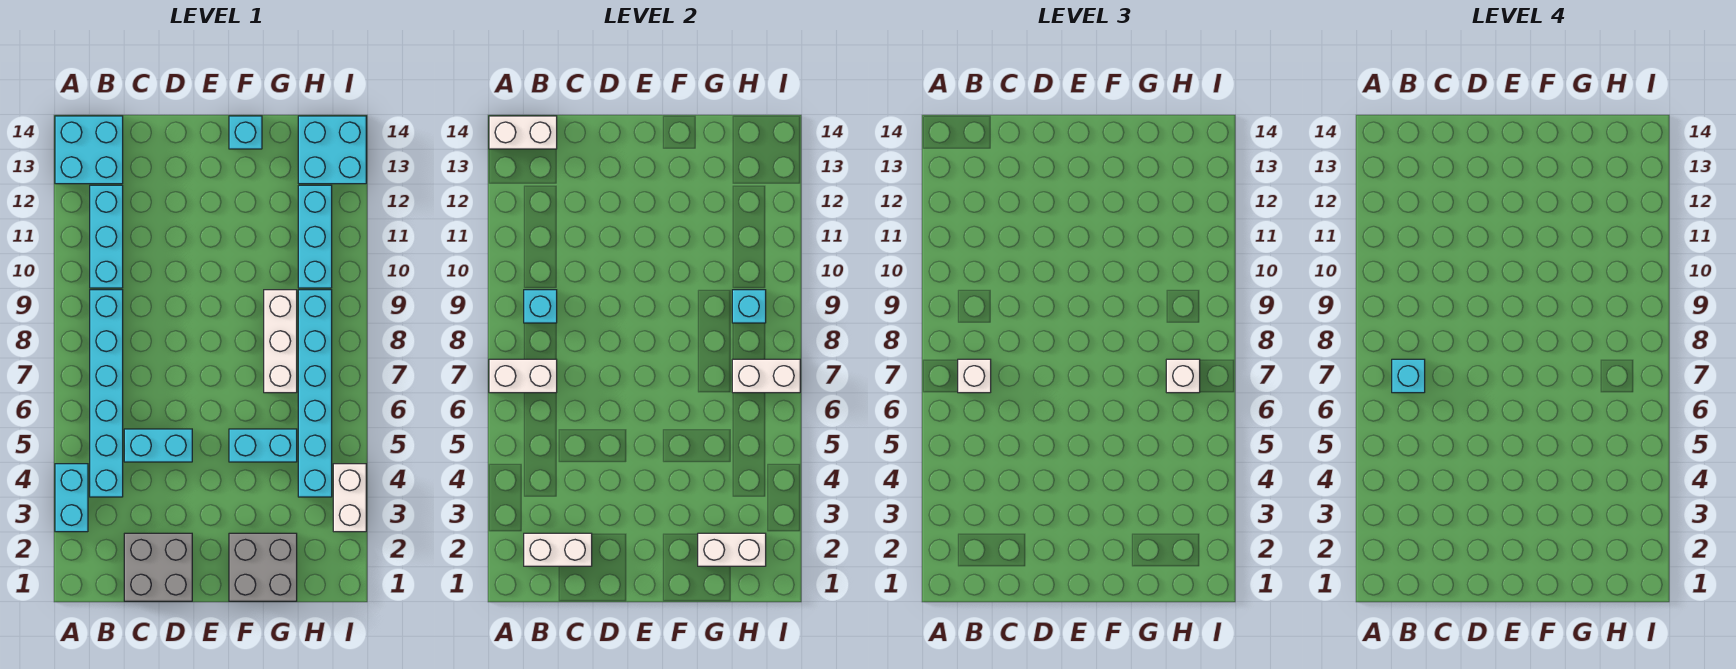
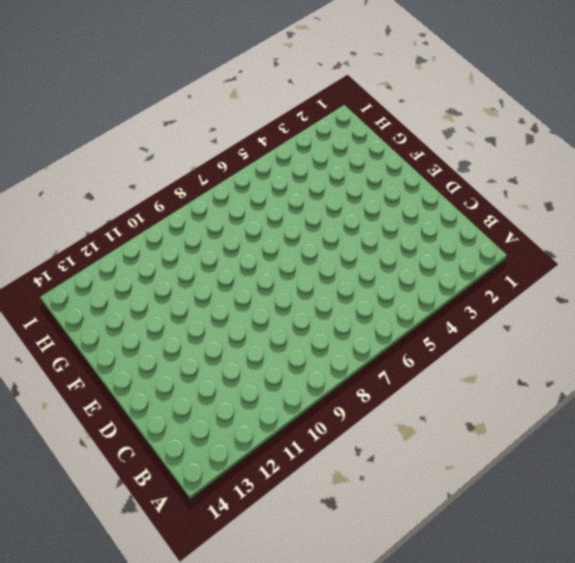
none -> cyan 1x2 brick [55,464,88,532]
none -> cyan 2x2 brick [55,116,123,184]
none -> cyan 1x6 brick [90,290,123,497]

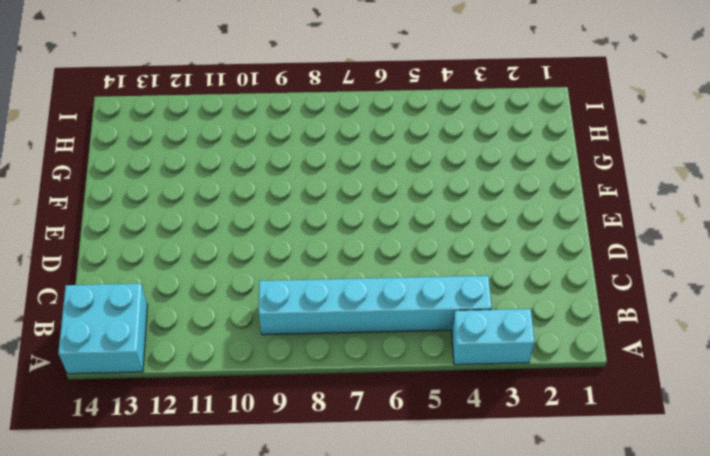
none -> cyan 1x3 brick [90,185,123,288]
none -> grey 2x2 brick [124,533,192,601]
none -> cyan 1x2 brick [124,429,192,462]

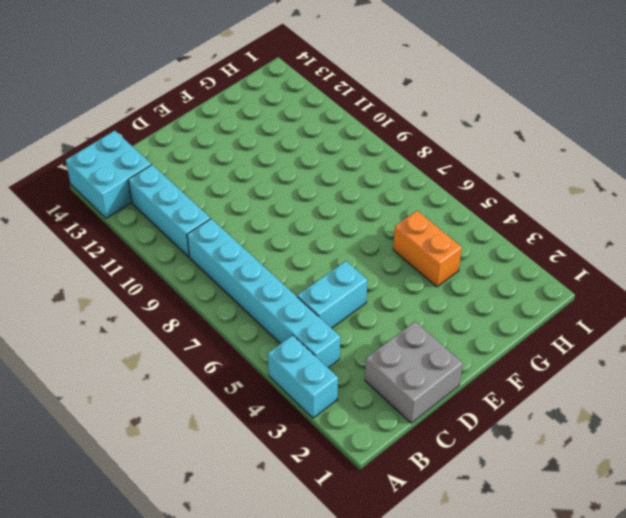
orange 1x2 brick [393,211,462,287] -> cyan 1x2 brick [229,429,297,462]
none -> grey 2x2 brick [229,533,297,601]
none -> cyan 1x1 brick [229,116,262,149]
none -> white 1x3 brick [264,290,297,393]

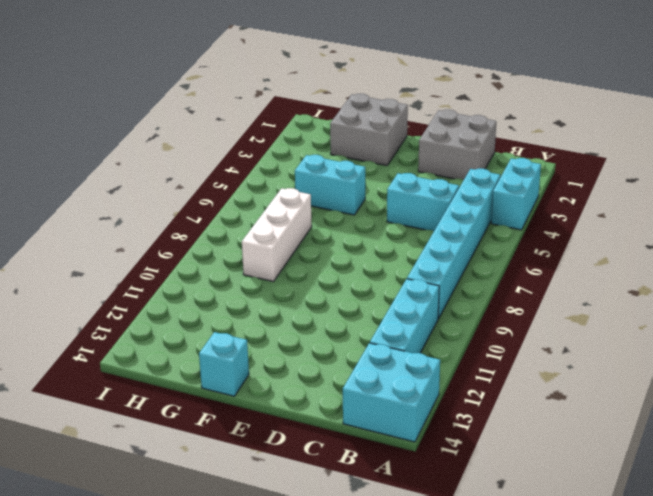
none -> cyan 1x6 brick [298,290,332,497]
none -> cyan 1x3 brick [298,185,332,288]
none -> cyan 2x2 brick [298,116,366,184]

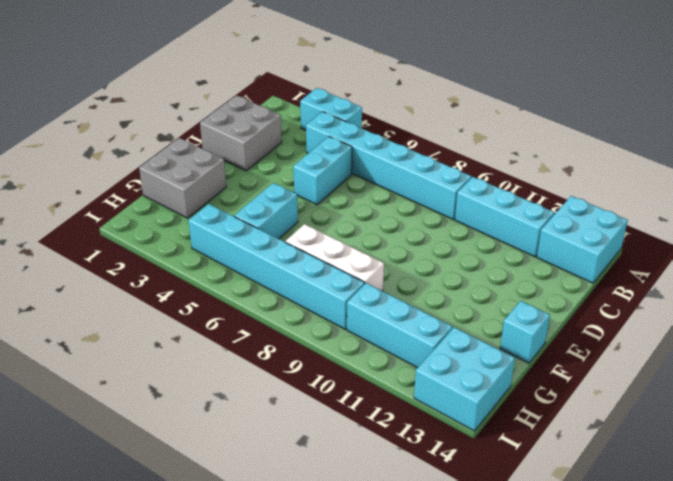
none -> white 1x2 brick [333,464,366,532]
none -> white 1x2 brick [489,359,557,393]
none -> white 1x2 brick [489,116,557,149]

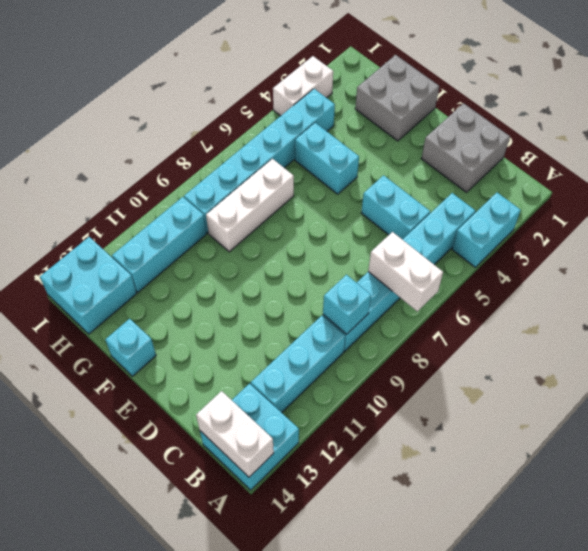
none -> white 1x2 brick [524,533,592,566]
none -> white 1x2 brick [698,533,766,566]
none -> white 1x2 brick [732,359,800,393]

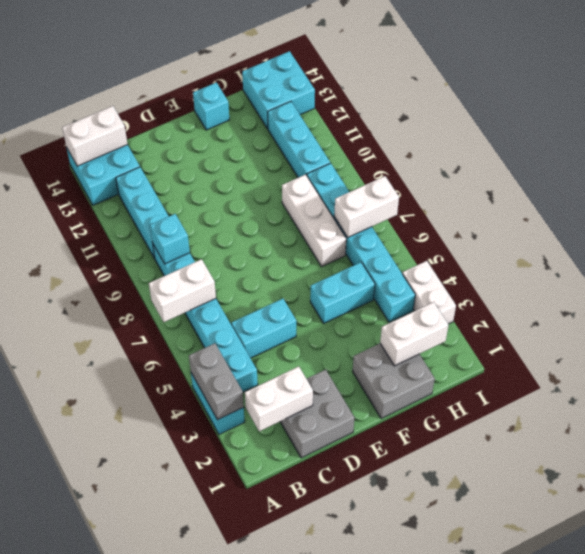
grey 1x2 brick [189,343,244,420] -> none
none -> cyan 1x1 brick [732,290,766,323]
none -> white 1x1 brick [958,359,991,393]
none -> white 1x1 brick [1166,359,1200,393]

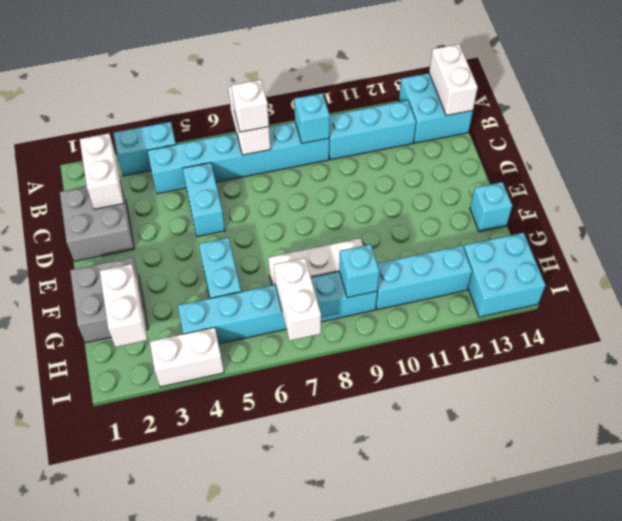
none -> white 1x1 brick [1166,359,1200,393]
none -> cyan 1x1 brick [1392,359,1425,393]

